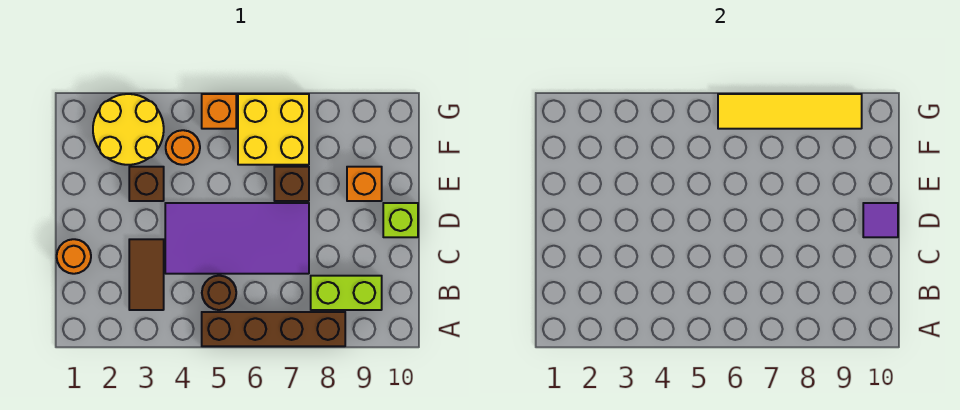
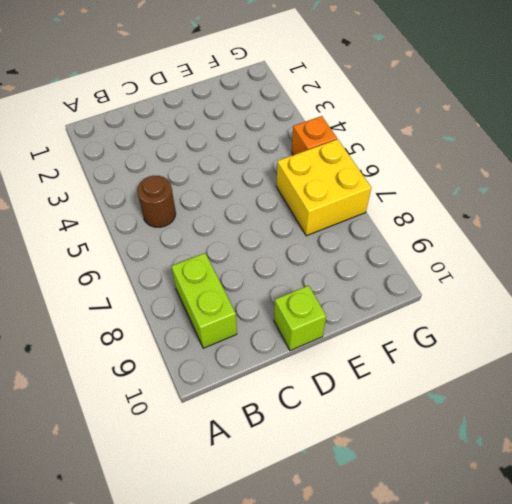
none -> brown 1x4 brick [202,312,345,346]
none -> brown 1x2 tile [129,239,164,310]
none -> orange 1x1 round brick [57,239,91,274]

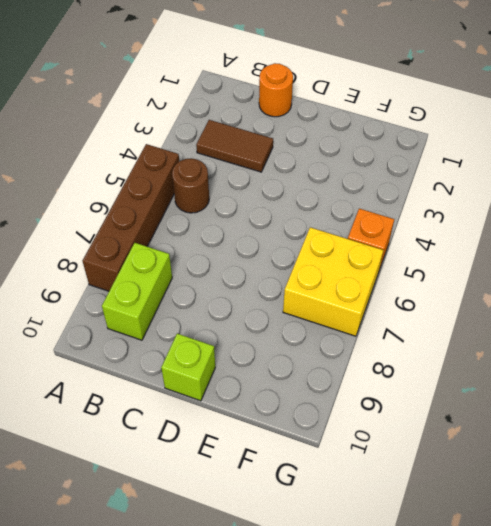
none -> purple 2x4 tile [165,203,309,274]
none -> brown 1x1 brick [129,167,164,201]
none -> brown 1x1 brick [274,167,309,201]

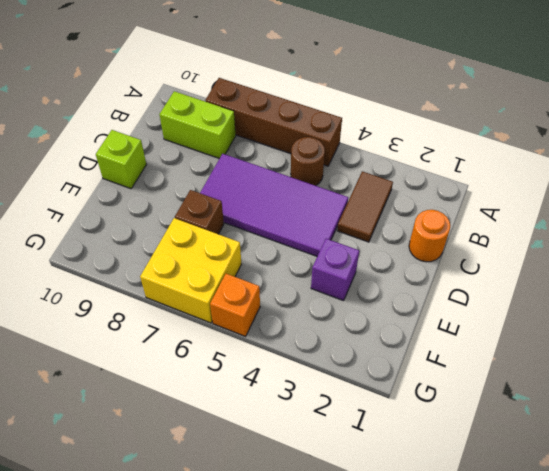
purple 1x1 brick [311,239,359,301] -> brown 1x1 brick [129,167,164,201]
none -> orange 1x1 brick [347,167,382,201]
none -> yellow 2x2 round brick [93,94,164,165]
none -> orange 1x1 round brick [166,130,200,165]

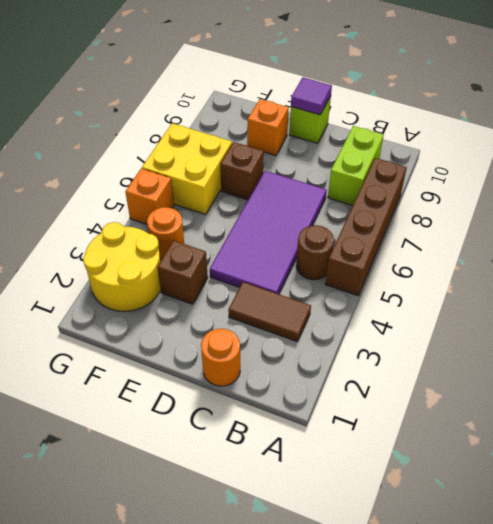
none -> yellow 1x4 tile [718,94,862,129]

